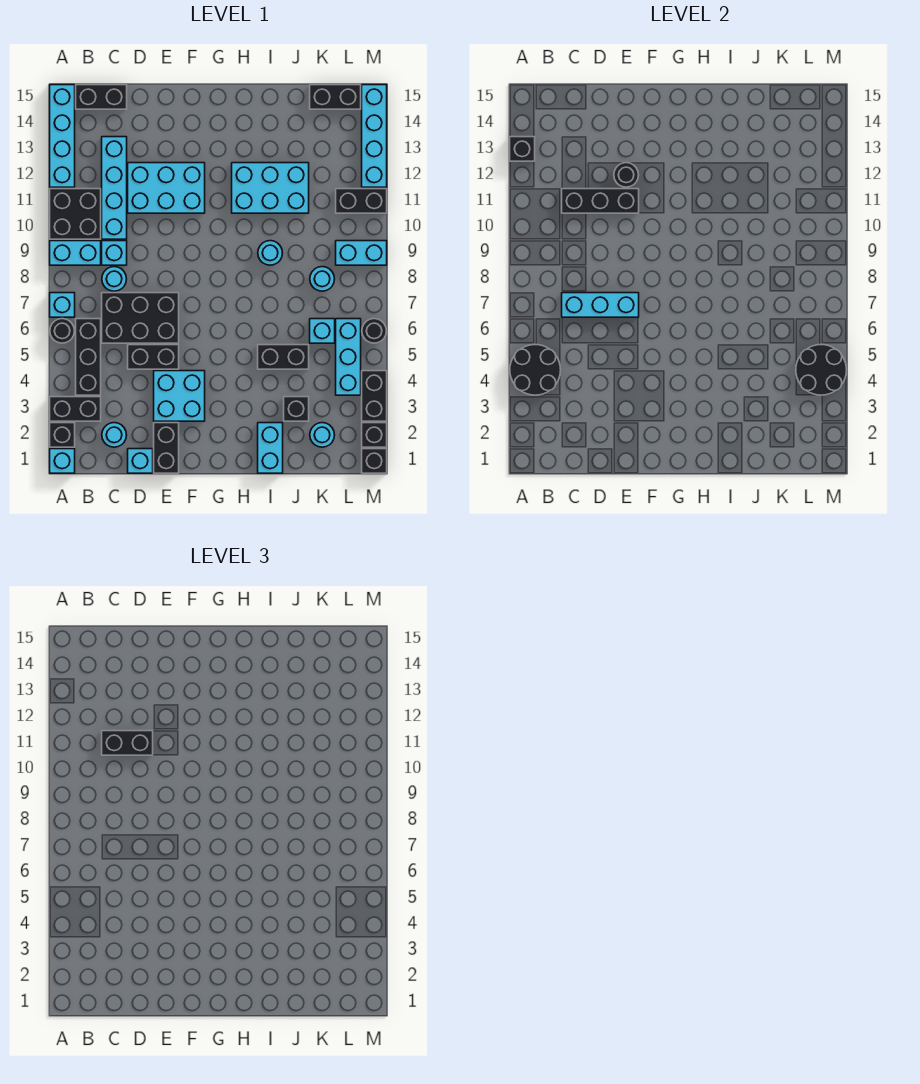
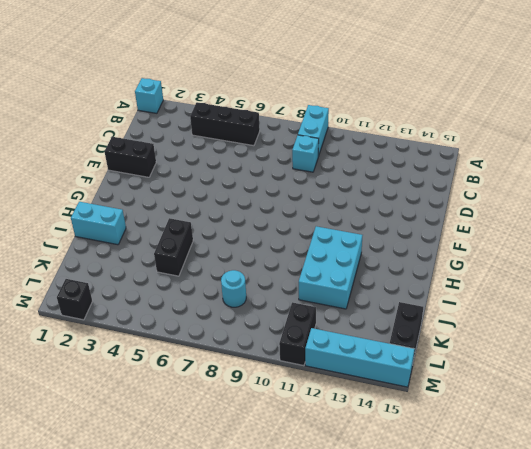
none -> black 1x1 brick [50,423,75,447]
none -> black 1x2 brick [50,397,101,421]
none -> black 1x1 round brick [50,319,74,343]
none -> cyan 1x1 brick [50,293,75,317]

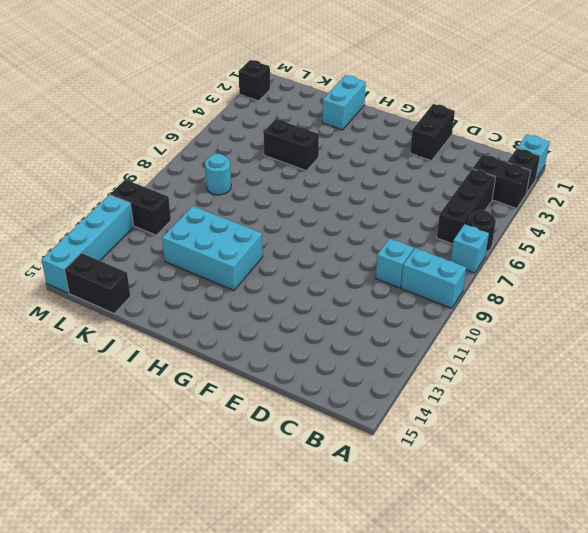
none -> black 2x2 brick [50,189,101,239]
none -> cyan 1x4 brick [50,85,75,187]
none -> black 1x2 brick [76,85,127,109]
none -> cyan 1x1 round brick [102,423,126,447]

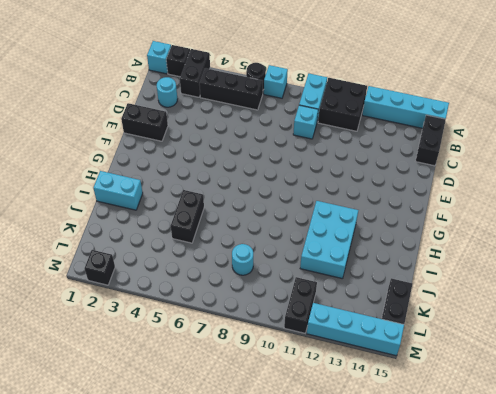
none -> black 2x3 brick [102,293,179,343]
none -> cyan 1x1 round brick [102,267,126,291]
none -> cyan 1x4 brick [102,137,127,239]
none -> cyan 1x1 brick [128,449,153,473]

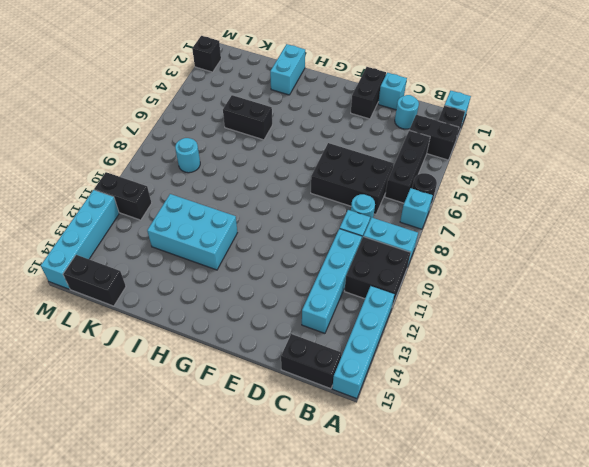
none -> black 1x2 brick [128,345,179,369]
none -> cyan 2x3 brick [128,163,205,213]
none -> cyan 2x2 brick [154,371,205,421]
none -> cyan 1x1 round brick [258,241,282,265]

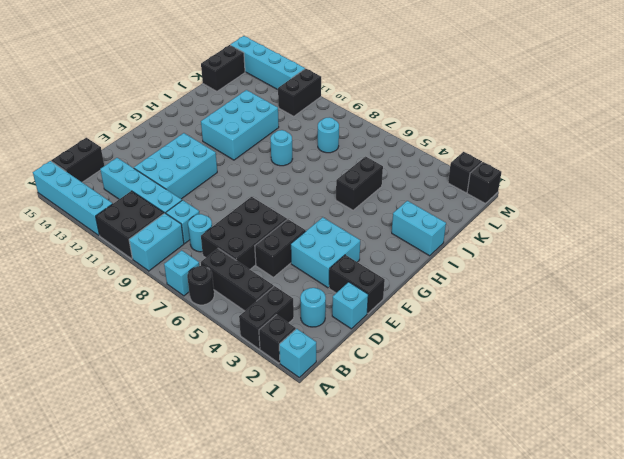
none -> black 1x1 brick [284,397,309,421]
none -> cyan 1x1 round brick [310,423,334,447]
none -> cyan 1x1 brick [310,319,335,343]
none -> cyan 1x3 brick [336,319,361,395]

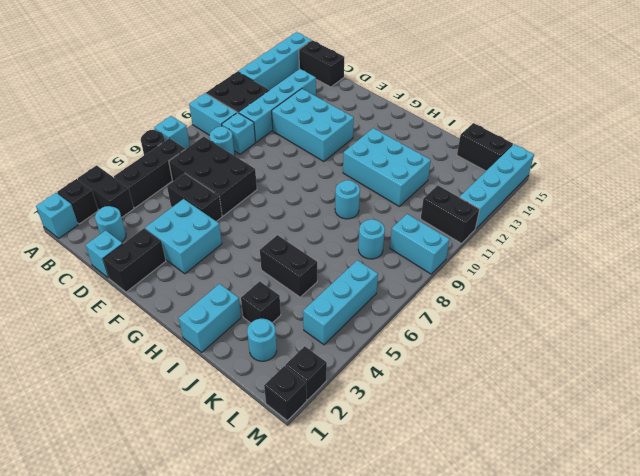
none -> cyan 1x1 brick [310,319,335,343]
none -> black 1x2 brick [362,371,387,421]
none -> black 1x1 round brick [362,319,386,343]
none -> black 2x2 round brick [510,345,561,395]

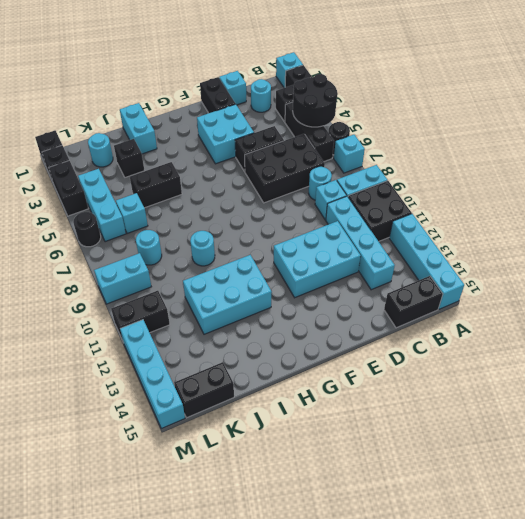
none -> black 1x1 brick [510,137,535,161]
none -> cyan 1x3 brick [562,293,639,317]
none -> black 1x3 brick [562,189,639,213]
none -> black 1x1 round brick [614,163,638,187]

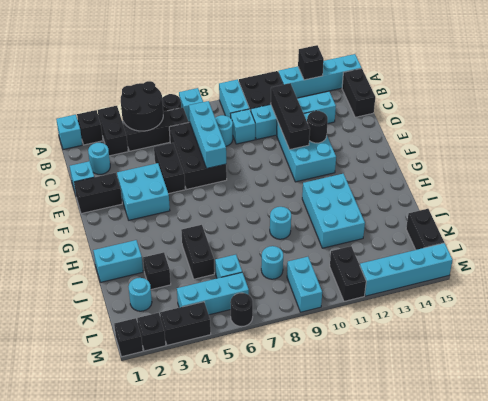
none -> black 2x2 round brick [796,345,847,395]
none -> black 1x2 brick [102,731,153,755]

